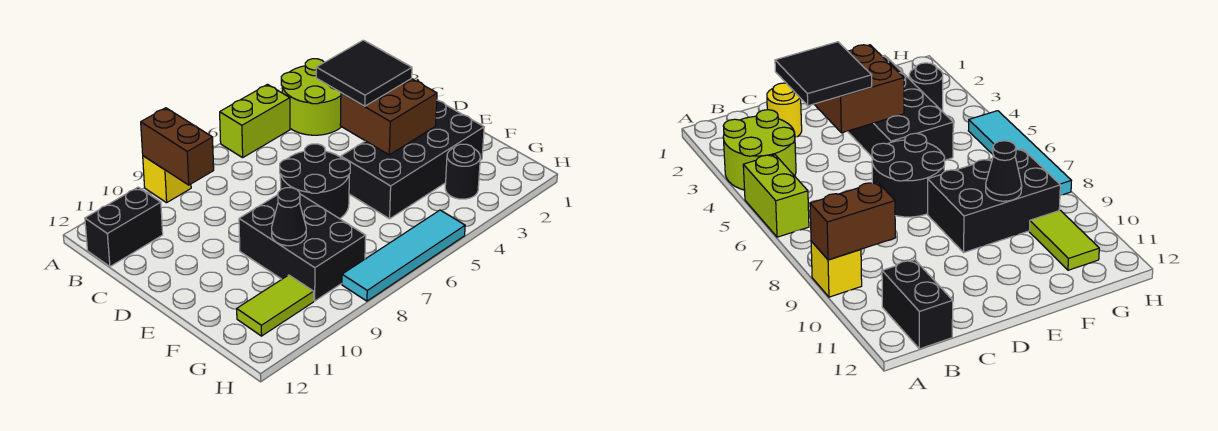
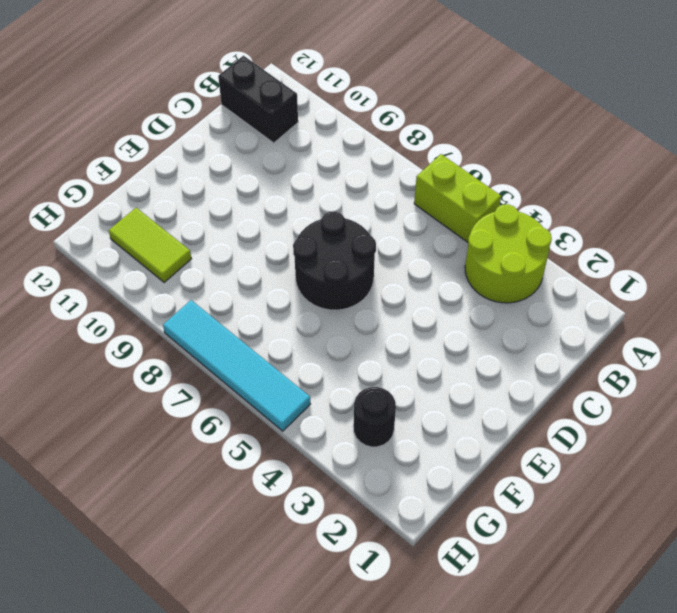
none -> yellow 1x1 brick [143,156,191,203]
none -> yellow 1x1 round brick [767,83,802,137]
none -> black 2x4 brick [341,100,484,219]

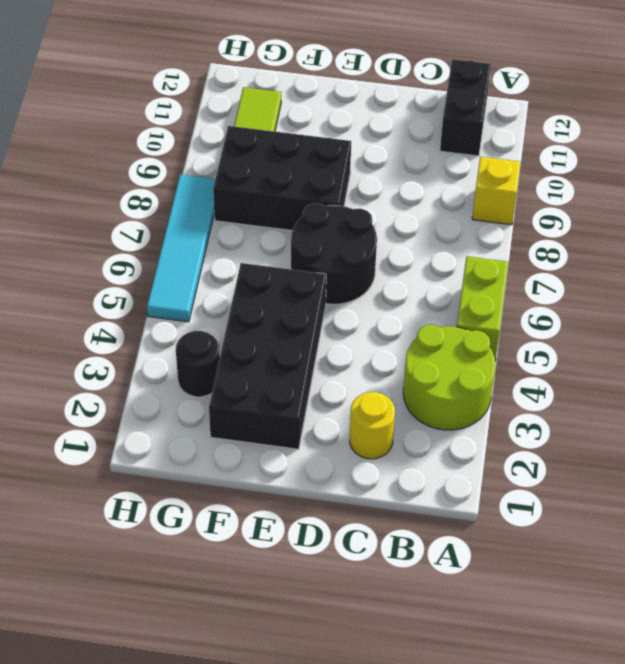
none -> brown 1x2 brick [141,108,214,185]
none -> brown 2x2 brick [340,79,437,155]
none -> black 1x1 cone [272,188,306,246]

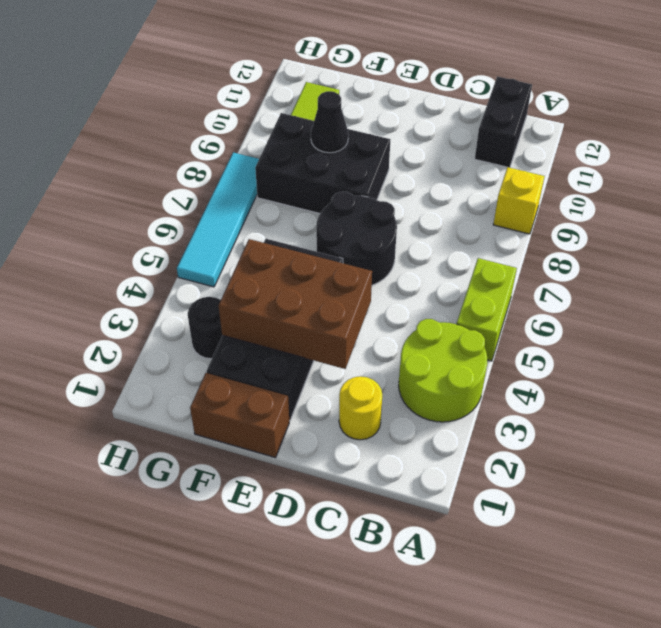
brown 2x3 brick [219,239,372,369] -> brown 2x2 brick [340,79,437,155]
brown 1x2 brick [190,373,289,458] -> brown 1x2 brick moved to [141,108,214,185]
none -> black 2x2 tile [316,40,412,106]

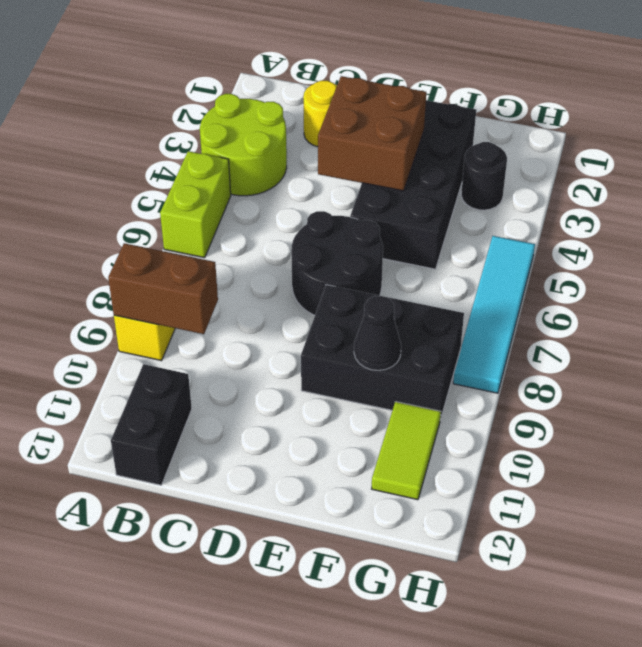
none -> black 2x2 tile [316,40,412,106]

